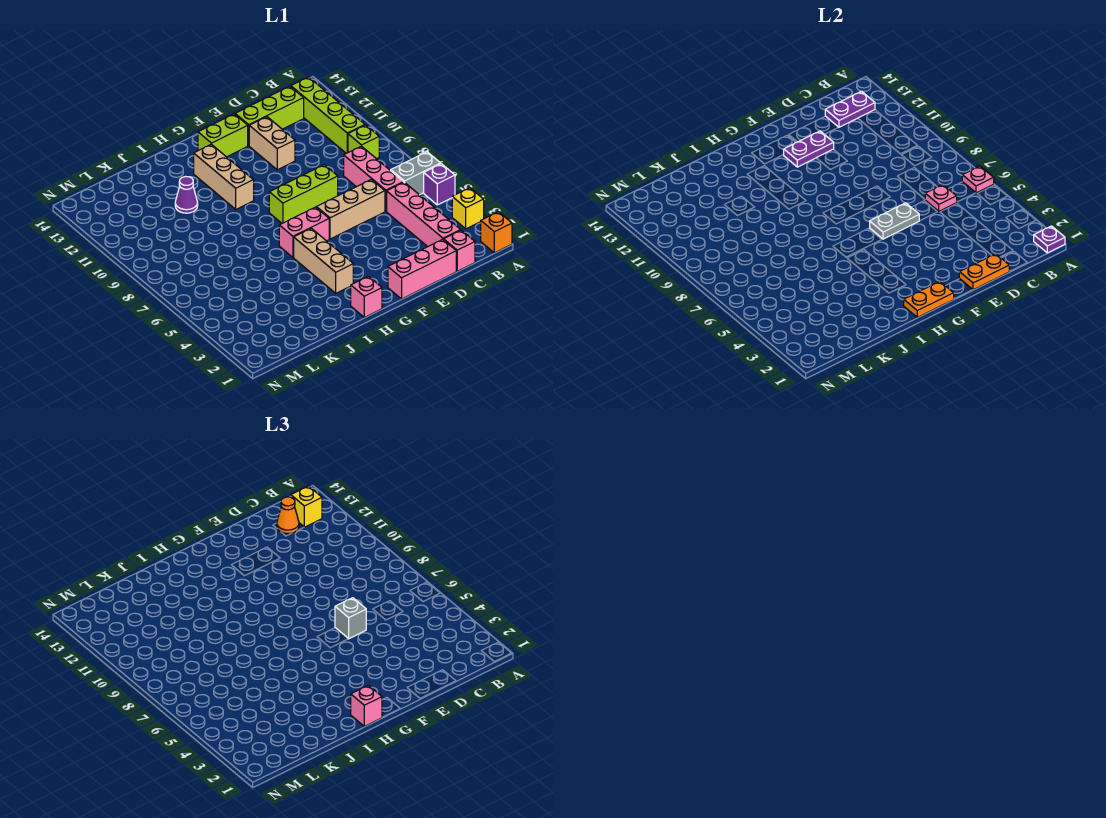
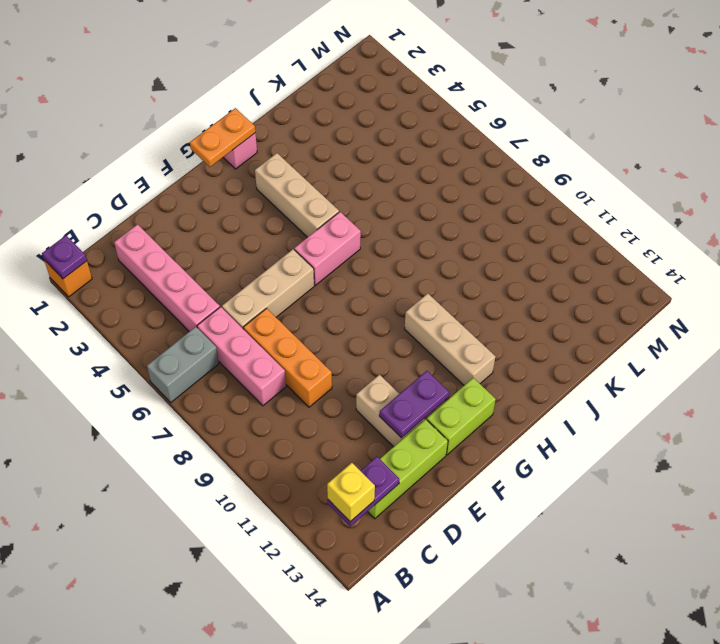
orange 1x3 brick [243,308,332,407] -> none
none -> yellow 1x1 brick [452,188,484,229]
none -> purple 1x1 brick [424,164,455,205]
none -> lime 1x1 brick [348,125,379,159]
none -> lime 1x4 brick [291,77,365,153]

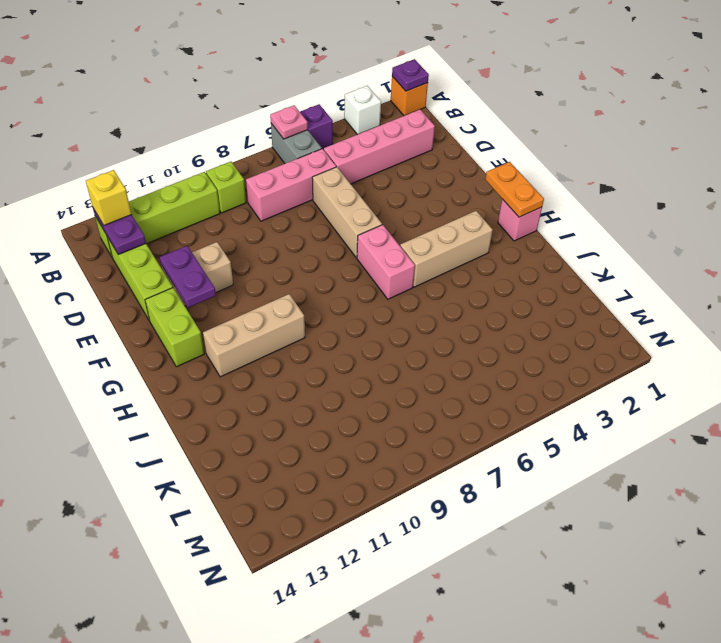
white 1x1 brick [344,86,381,134] -> yellow 1x1 brick [452,188,484,229]
none -> pink 1x1 brick [444,230,475,271]
none -> pink 1x3 brick [388,239,456,299]
none -> lime 1x3 brick [269,165,338,223]
none -> purple 1x1 cone [175,177,198,213]

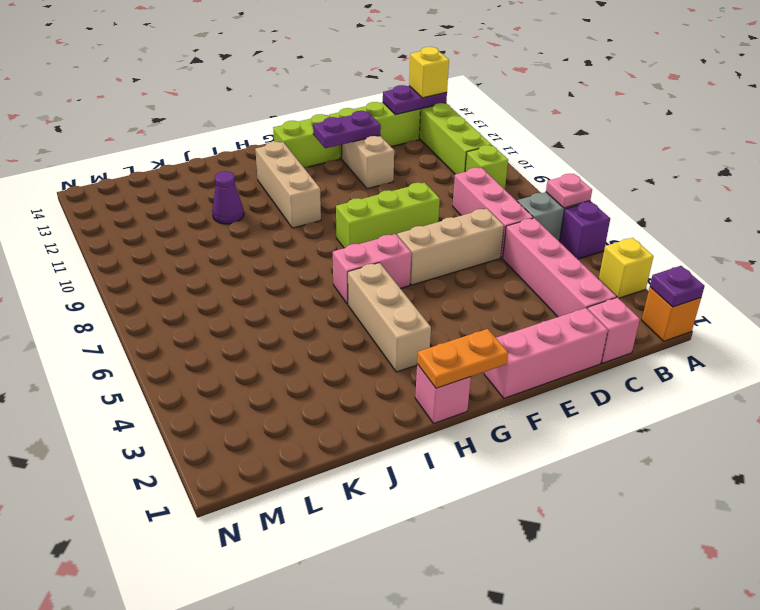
none -> pink 1x1 plate [925,184,957,211]
none -> orange 1x2 plate [959,254,1009,290]
none -> grey 1x2 plate [870,203,919,239]
none -> orange 1x1 cone [277,497,299,533]

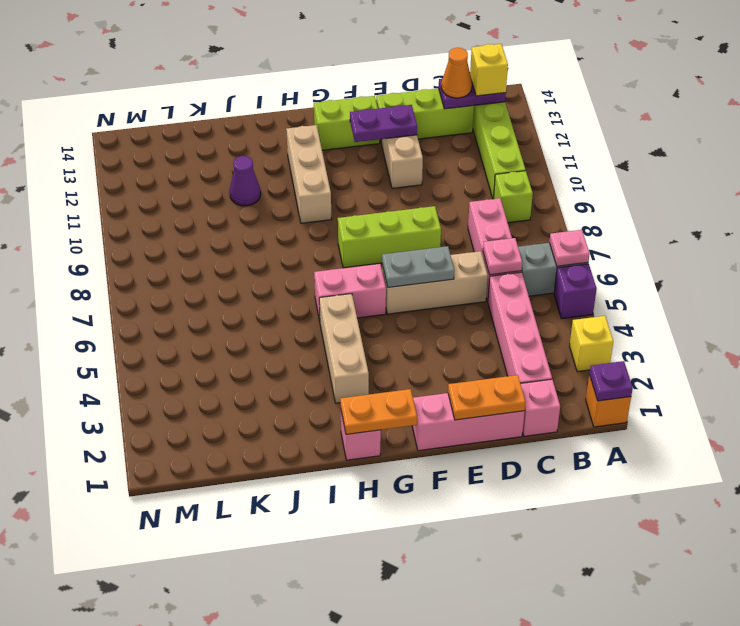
none -> grey 1x1 brick [335,598,366,639]
none -> pink 1x1 brick [351,685,382,726]

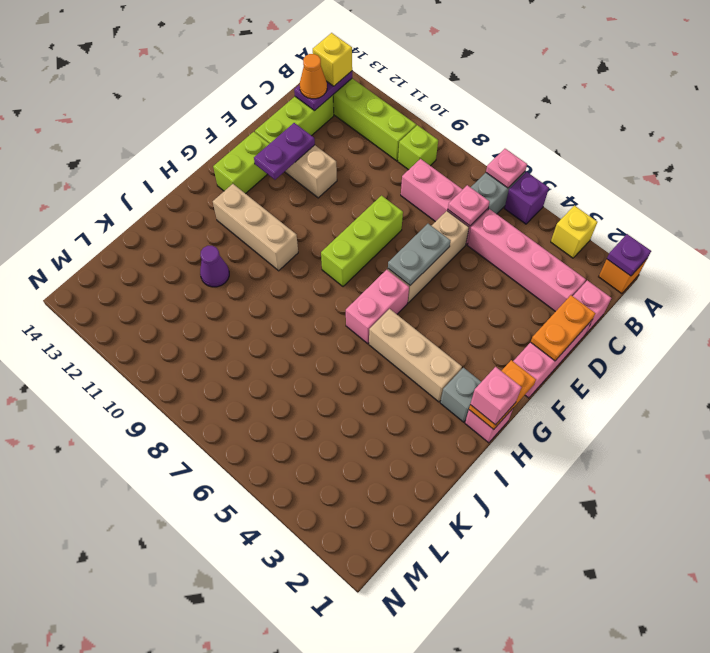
grey 1x1 brick [440,368,481,422] -> grey 1x1 brick moved to [335,598,366,639]

